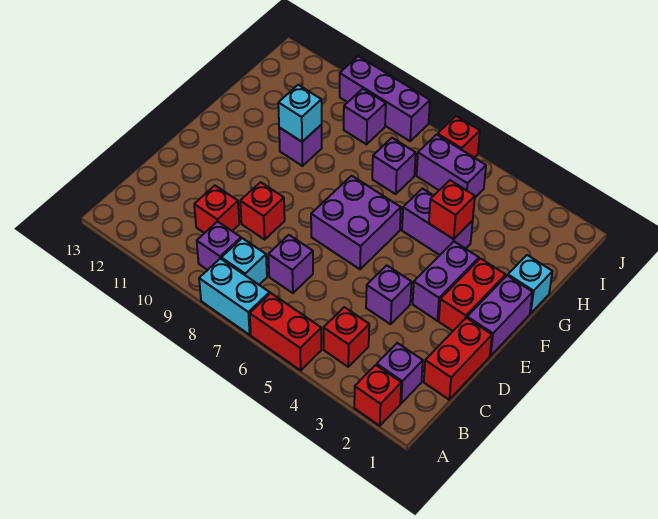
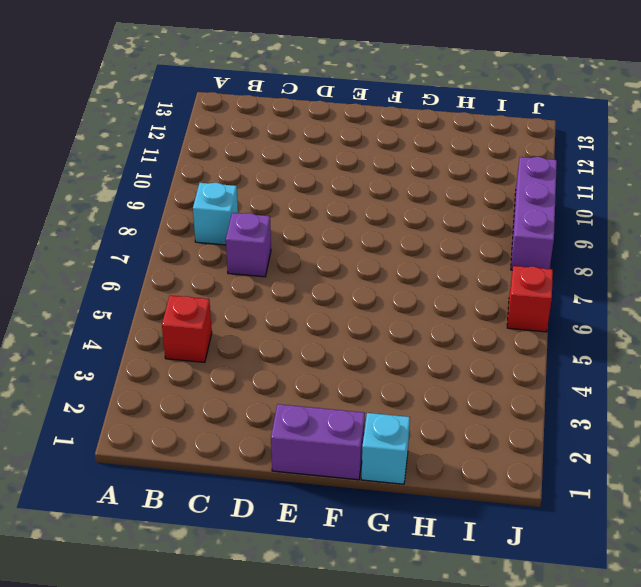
none -> red 1x1 brick [354,365,401,426]
none -> red 1x2 brick [250,293,321,370]
none -> cyan 1x2 brick [199,259,270,335]

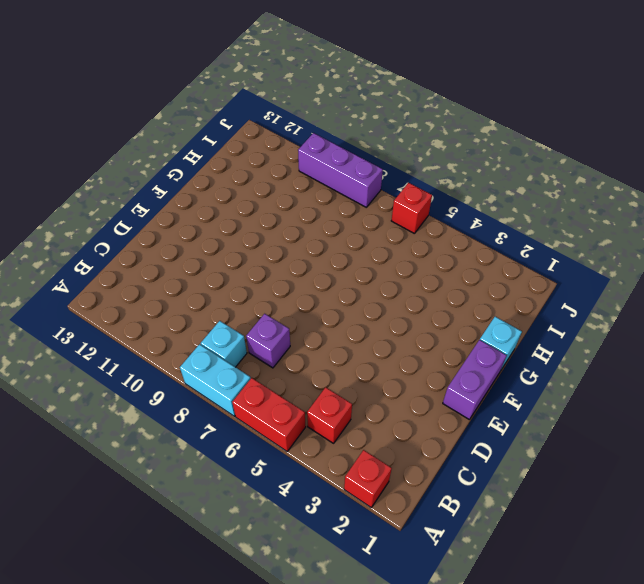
none -> purple 1x1 brick [377,343,423,403]
none -> purple 1x1 brick [197,221,241,270]
none -> red 1x2 brick [424,318,492,400]

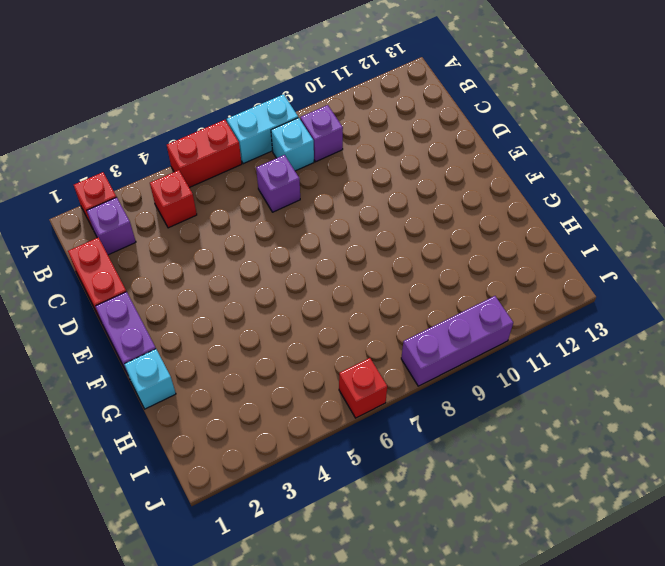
none -> red 1x1 brick [194,186,239,233]
none -> purple 1x1 brick [366,265,412,324]
none -> red 1x1 brick [240,182,285,239]

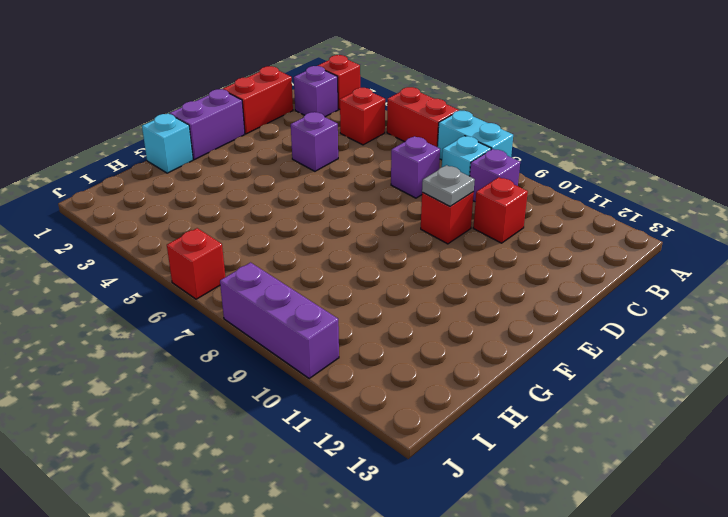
grey 1x1 plate [422,165,475,206] -> none
none -> red 1x2 brick [439,258,506,331]
none -> purple 1x2 brick [413,242,479,321]
none -> purple 2x2 brick [311,176,401,269]

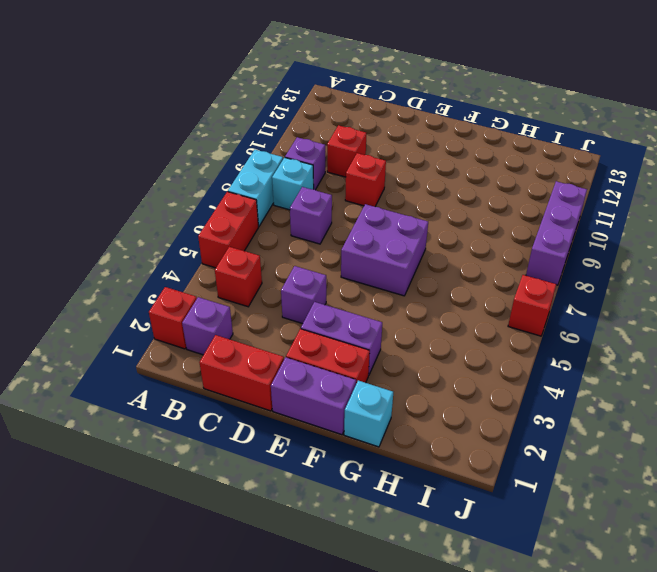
none -> purple 1x2 brick [402,189,473,255]
none -> purple 1x1 brick [279,125,322,166]
none -> purple 1x1 brick [372,138,416,194]

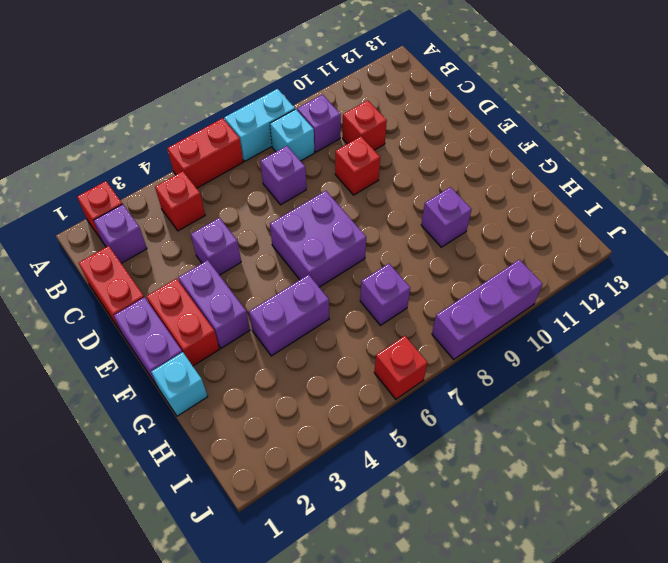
none -> purple 1x2 brick [417,135,486,197]
none -> purple 1x1 brick [344,89,386,144]
none -> red 1x1 brick [429,180,475,239]

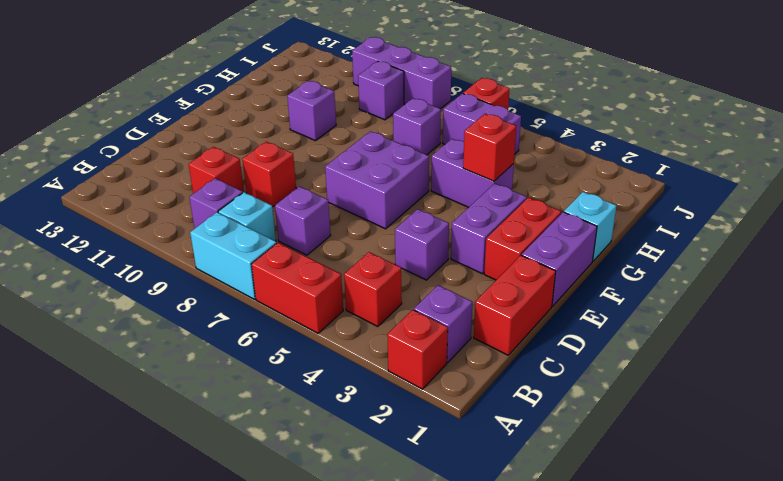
none -> cyan 1x1 brick [278,85,322,142]

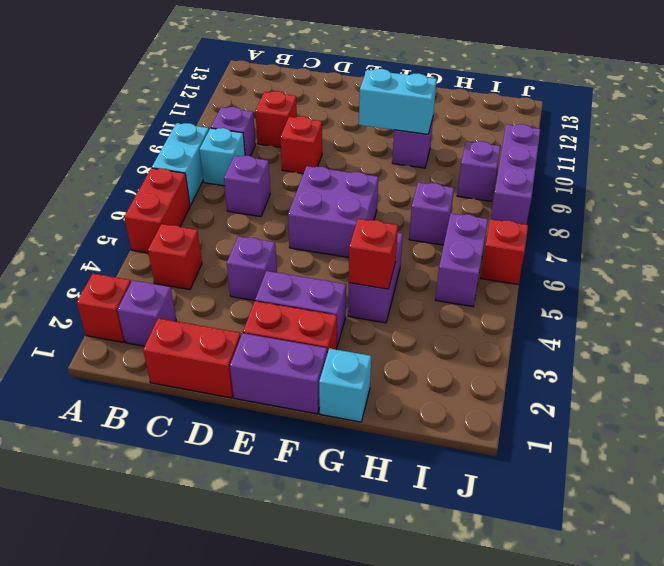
cyan 1x2 brick [359,69,437,134] -> cyan 1x1 brick [278,85,322,142]

